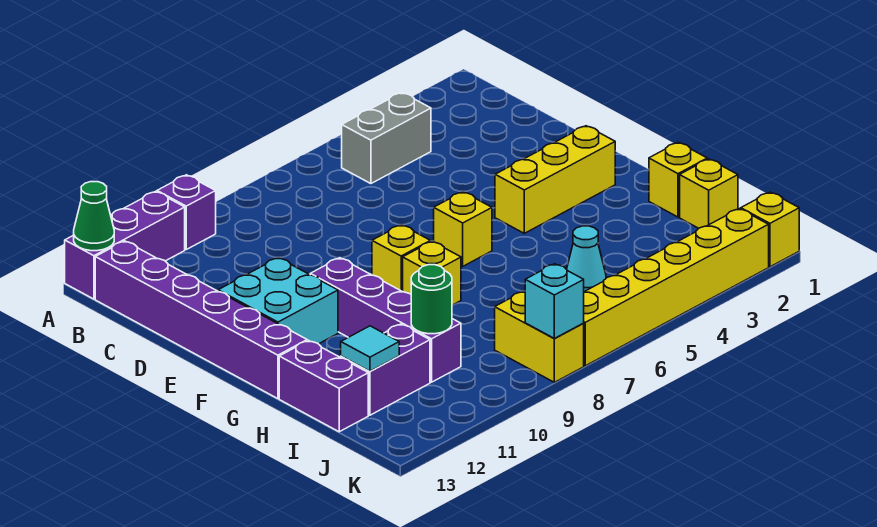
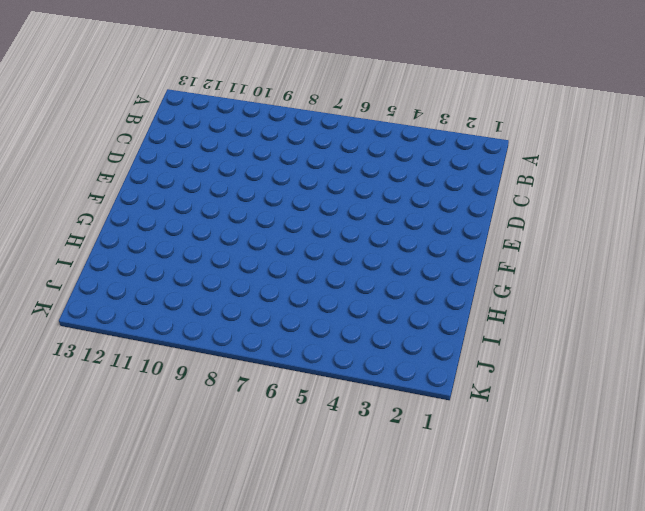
none -> purple 1x1 brick [157,175,216,249]
none -> purple 1x3 brick [65,191,185,299]
none -> grey 1x2 brick [342,92,431,184]

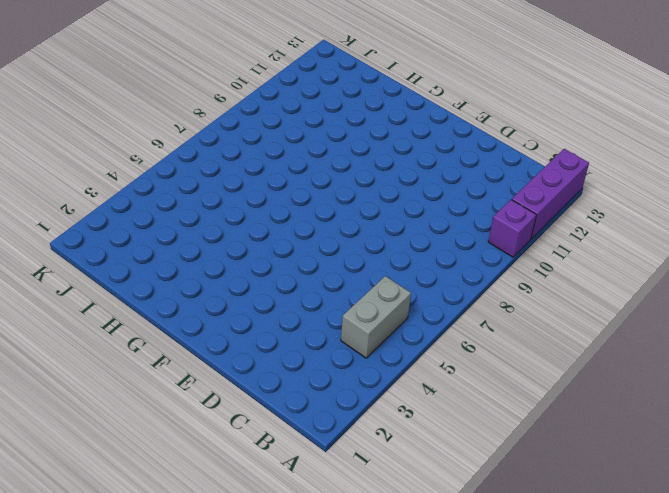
none -> purple 1x6 brick [95,241,307,399]
none -> cyan 2x2 brick [218,258,338,344]
none -> yellow 1x3 brick [495,126,615,233]

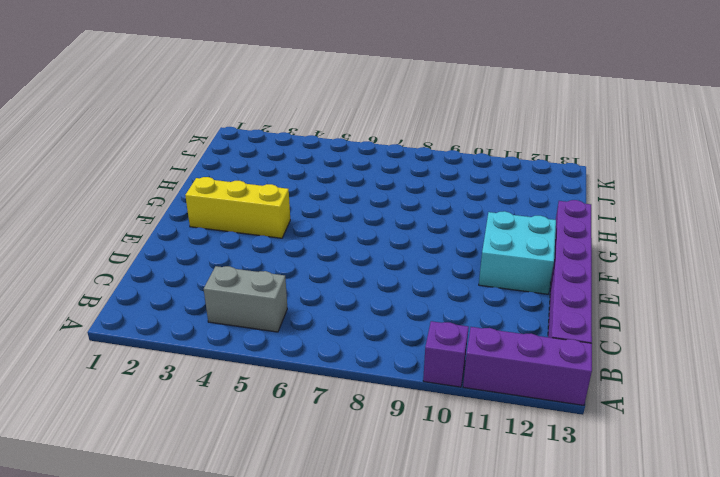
none -> yellow 1x1 brick [434,192,492,266]
none -> yellow 1x1 brick [372,225,430,291]
none -> purple 1x4 brick [310,258,461,382]

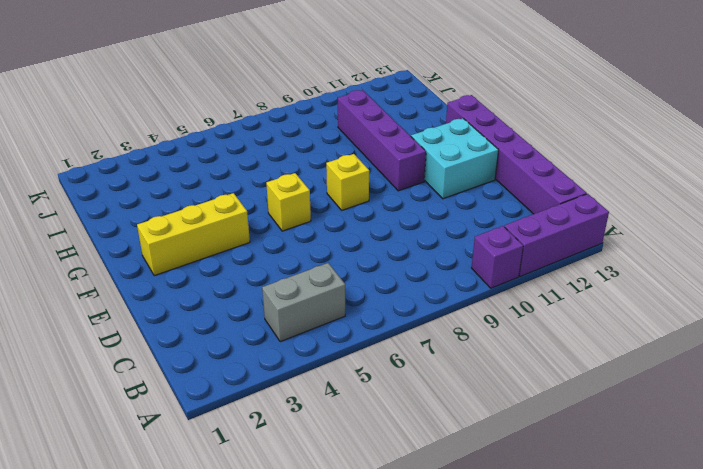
none -> yellow 1x1 brick [403,241,461,305]
none -> yellow 1x1 brick [649,142,707,217]
none -> purple 1x2 brick [279,340,368,432]

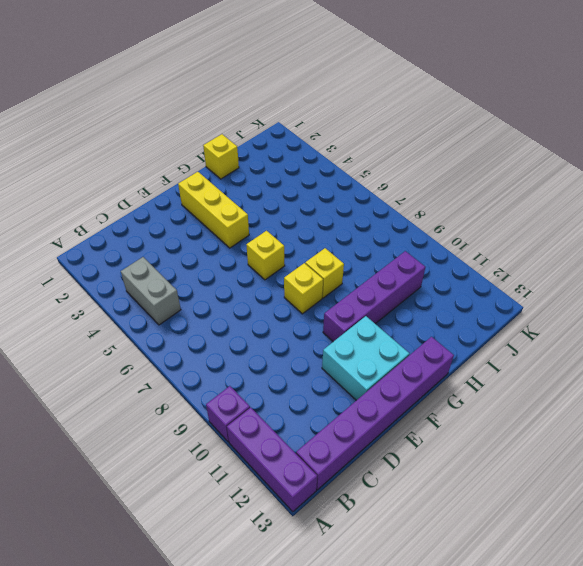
none -> purple 1x2 brick [279,340,368,432]
none -> yellow 1x1 brick [680,159,738,228]
none -> cyan 1x1 cone [567,226,606,292]

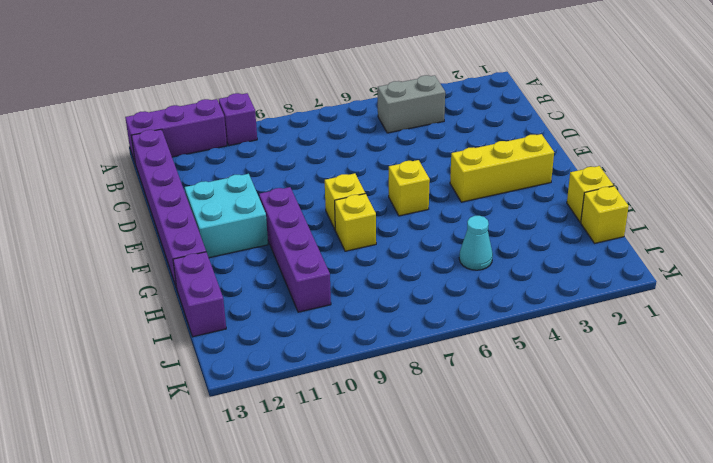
none -> purple 1x2 brick [341,324,430,415]
none -> yellow 1x2 brick [495,291,584,382]
none -> yellow 1x1 brick [741,192,799,267]

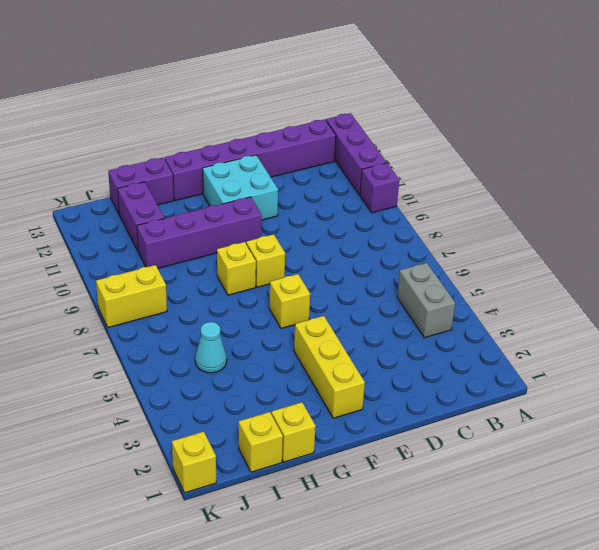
none -> yellow 1x6 brick [583,209,769,366]
none -> green 1x1 cone [74,182,114,251]
none -> green 1x1 round brick [411,265,452,334]

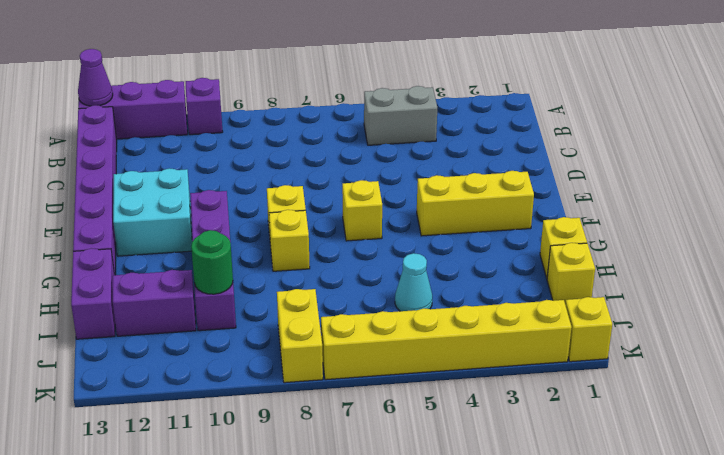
purple 1x1 cone [78,49,113,106] -> green 1x1 cone [74,182,114,251]
none -> cyan 1x1 tile [341,326,399,371]
none -> cyan 1x1 brick [525,264,584,338]

